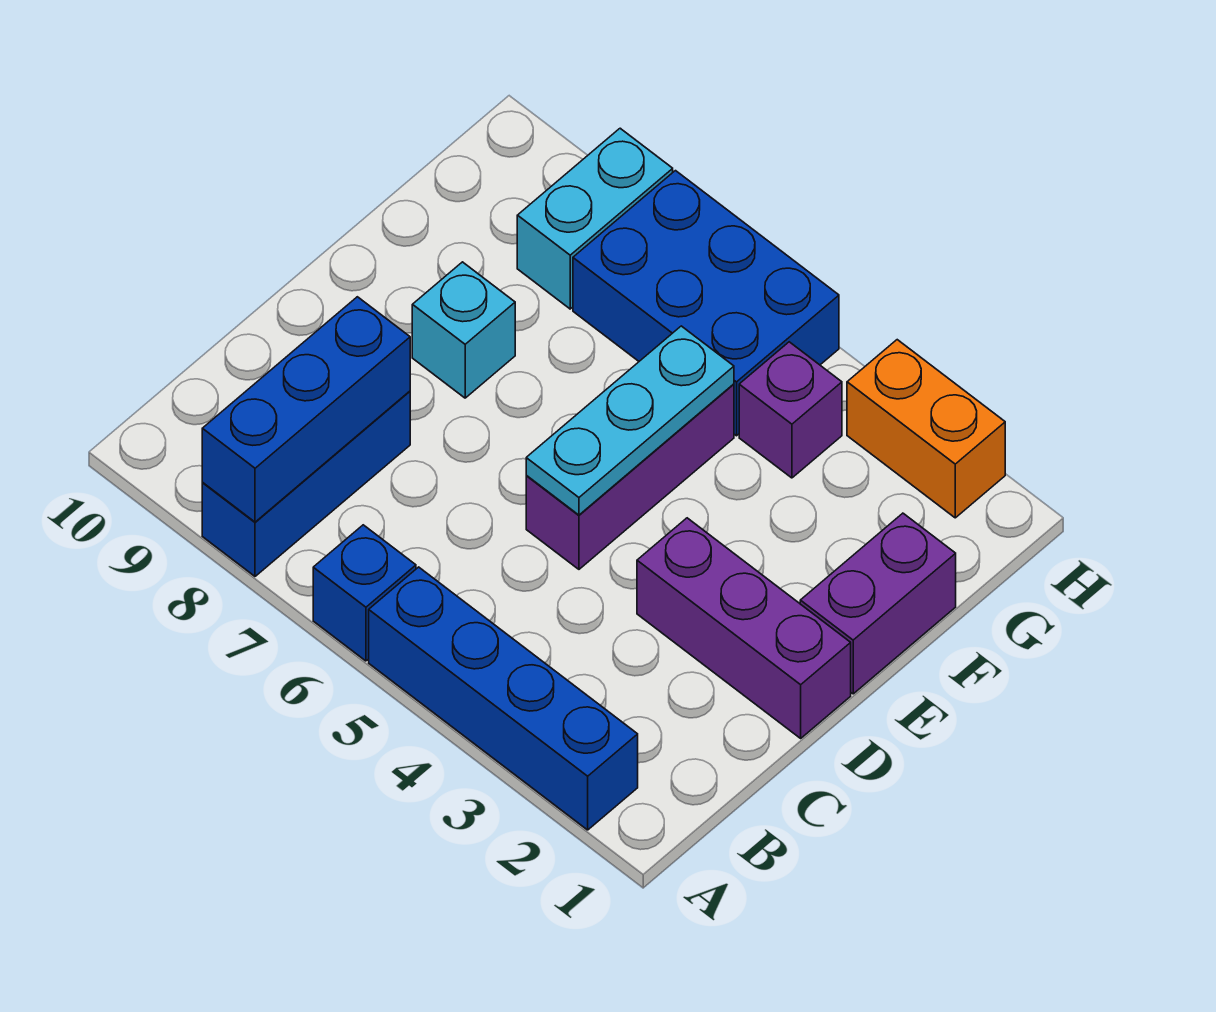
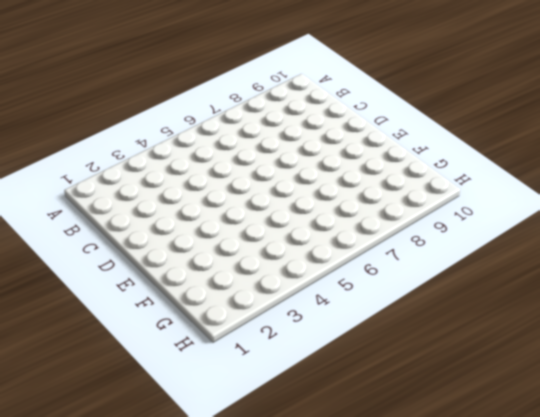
none -> blue 1x4 brick [369,567,638,830]
none -> blue 1x1 brick [313,525,416,661]
none -> blue 1x3 brick [202,391,410,576]

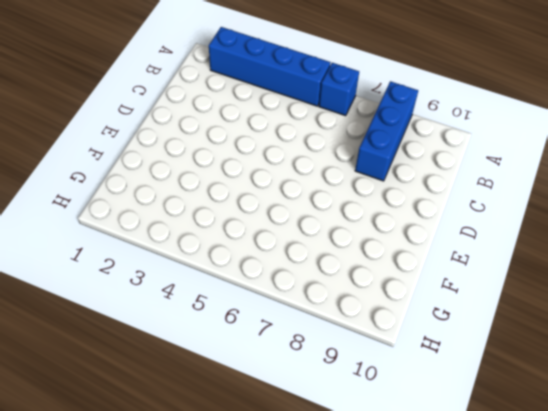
none -> purple 1x3 brick [637,518,851,738]
none -> purple 1x3 brick [526,384,734,569]
none -> purple 1x2 brick [800,513,956,694]

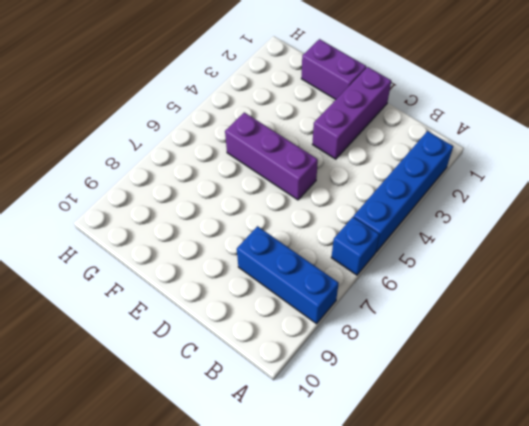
none -> cyan 1x1 brick [412,262,515,398]
none -> purple 1x1 brick [739,342,842,478]
none -> blue 2x3 brick [573,171,839,436]

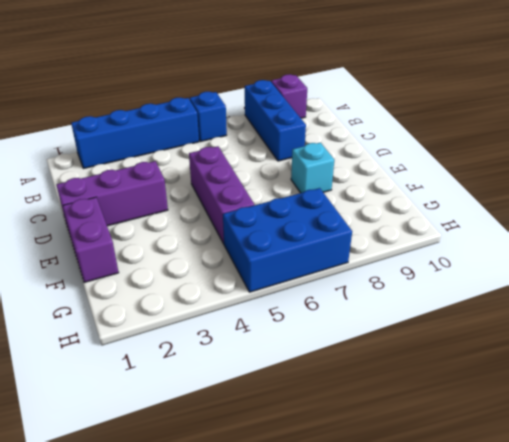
purple 1x1 brick [271,74,307,118] -> purple 1x1 brick moved to [739,342,842,478]
none -> cyan 1x2 brick [517,128,673,309]
none -> orange 1x2 brick [847,340,1005,518]
none -> blue 1x3 brick [202,297,410,522]

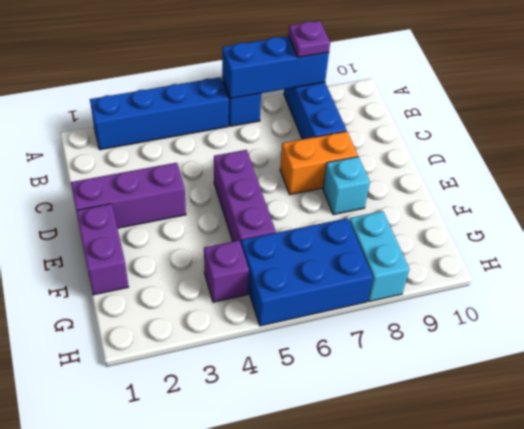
blue 1x3 brick [222,36,329,99] -> blue 1x3 brick turned to [202,297,410,522]
purple 1x1 plate [288,21,330,57] -> none
orange 1x2 brick [280,131,358,194] -> orange 1x2 brick moved to [847,340,1005,518]
none -> cyan 1x3 plate [526,326,734,515]

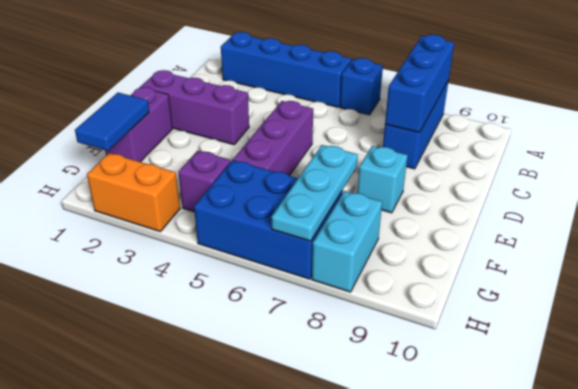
blue 1x2 tile [75,93,149,151] -> none
cyan 1x3 plate [272,145,358,241] -> cyan 1x3 plate moved to [526,326,734,515]

